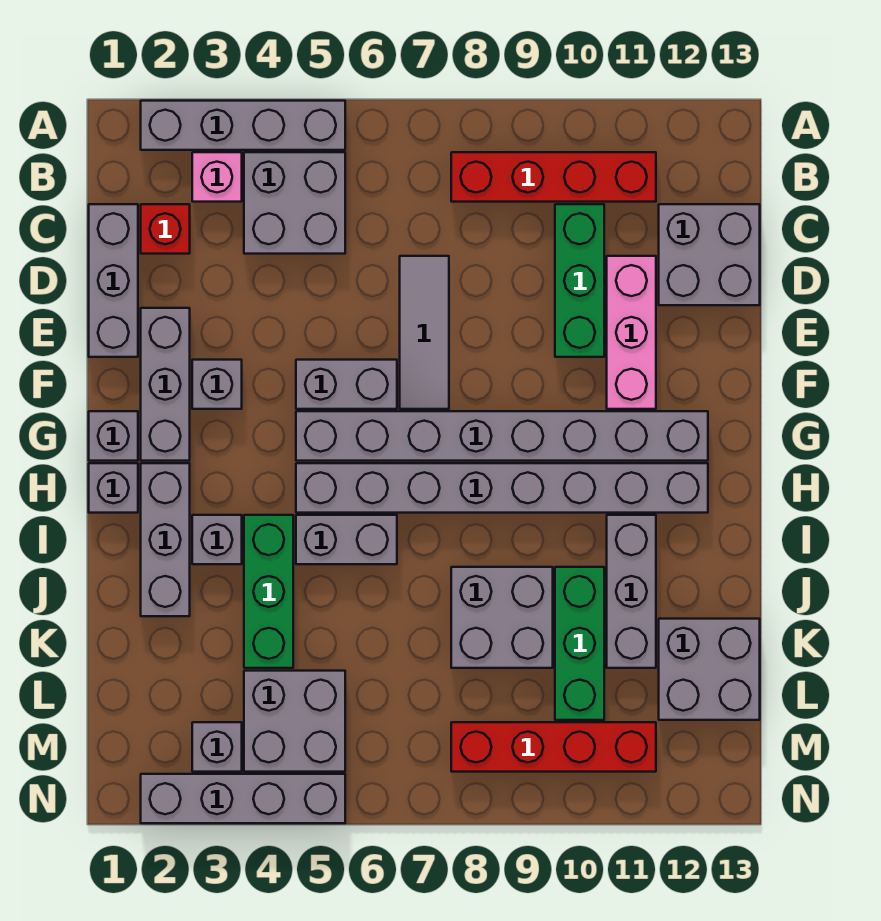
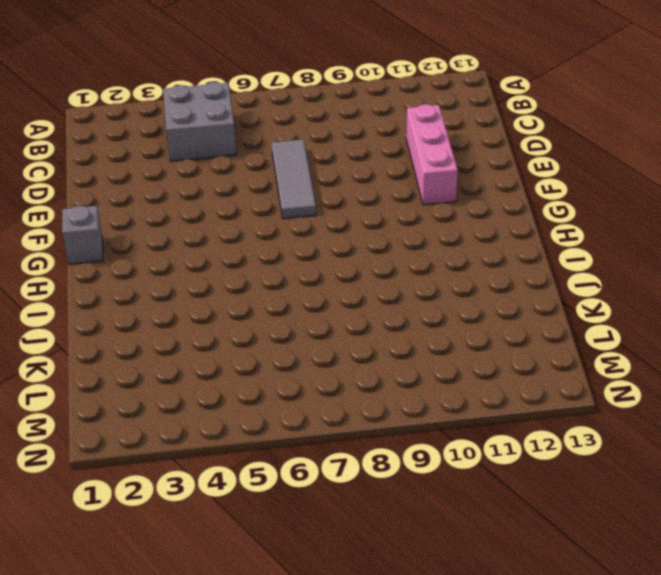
none -> grey 1x4 brick [141,101,345,150]
none -> pink 1x1 brick [192,152,242,202]
none -> red 1x4 brick [451,152,656,202]

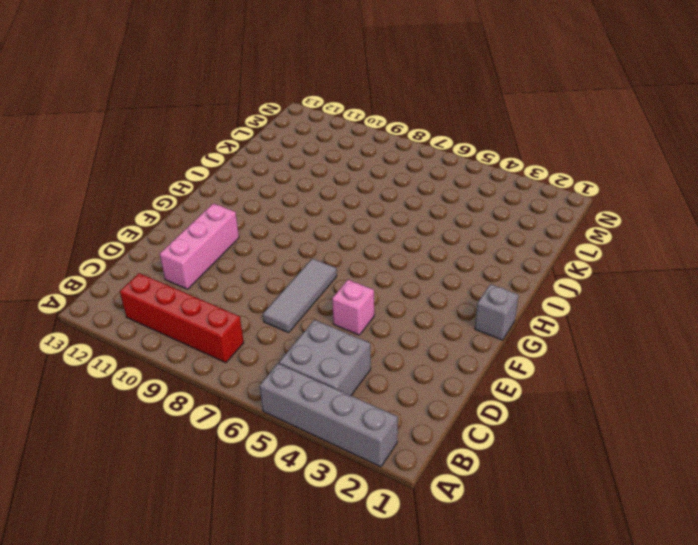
pink 1x1 brick [332,280,374,335] -> pink 1x1 brick moved to [192,152,242,202]
none -> grey 1x3 brick [89,204,138,357]
none -> red 1x1 brick [141,204,190,254]
none -> green 1x3 brick [555,204,604,357]

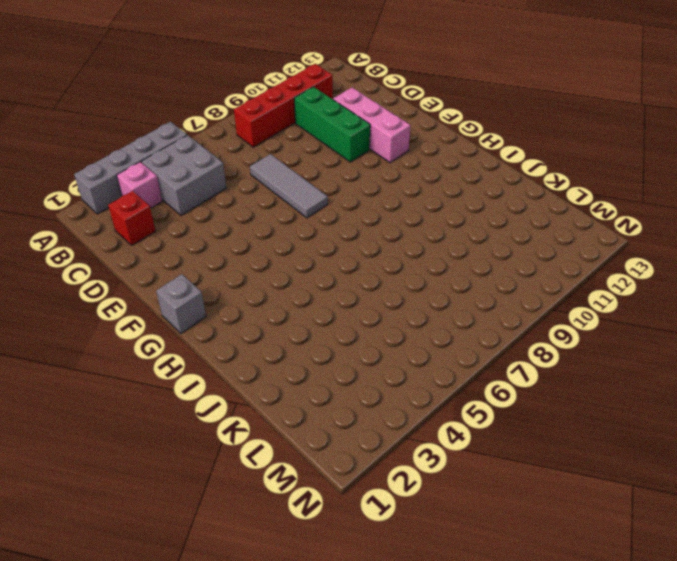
none -> grey 1x3 brick [89,204,138,357]
none -> grey 2x2 brick [659,204,760,305]
none -> grey 1x3 brick [141,308,190,461]

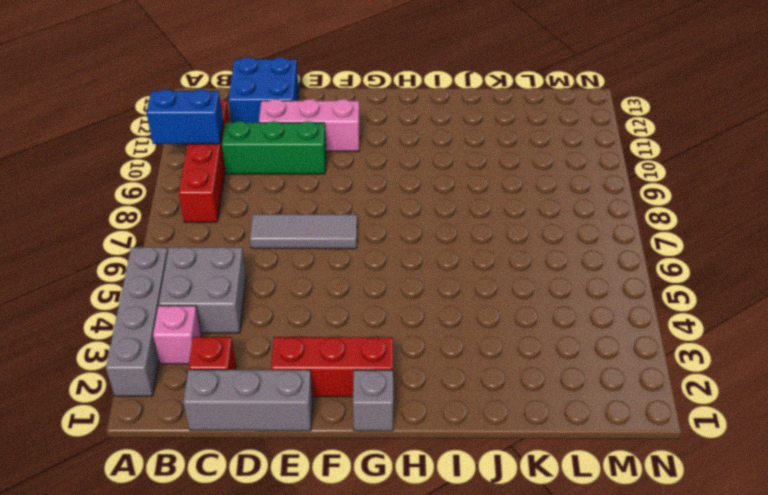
blue 1x2 brick [146,89,223,144] -> none
blue 2x2 brick [228,57,299,123] -> grey 2x2 brick [659,204,760,305]
red 1x3 brick [271,337,393,397] -> grey 1x3 brick [141,308,190,461]
none -> grey 1x1 brick [192,360,242,409]
none -> grey 1x2 brick [296,360,397,409]
none -> grey 1x8 brick [296,411,708,461]

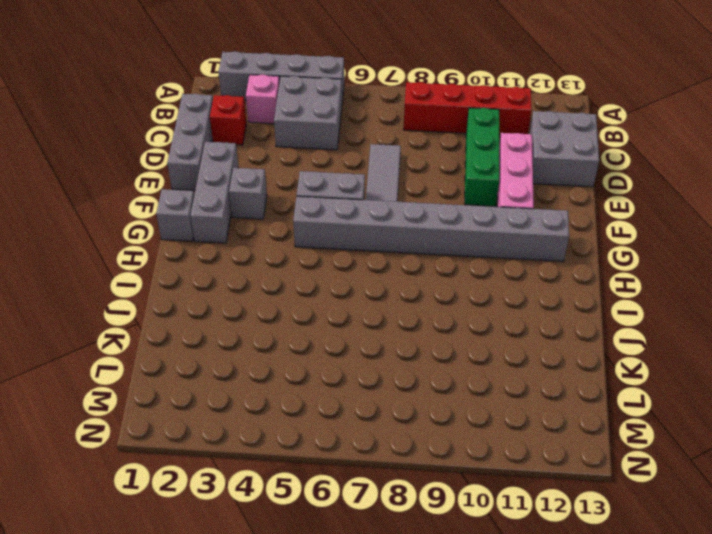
none -> grey 1x1 brick [89,463,138,513]
none -> grey 1x3 brick [141,463,190,616]
none -> grey 1x8 brick [296,463,708,513]

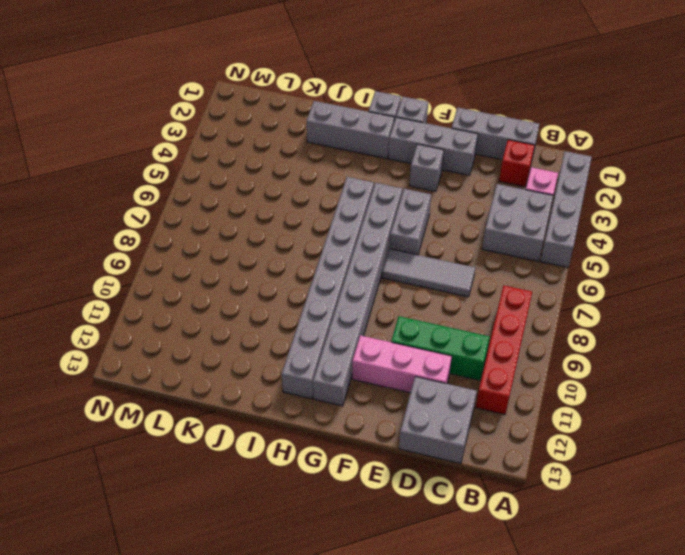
none -> grey 1x1 brick [192,515,242,564]
none -> green 1x3 brick [244,515,293,668]
none -> grey 1x2 brick [296,515,397,564]

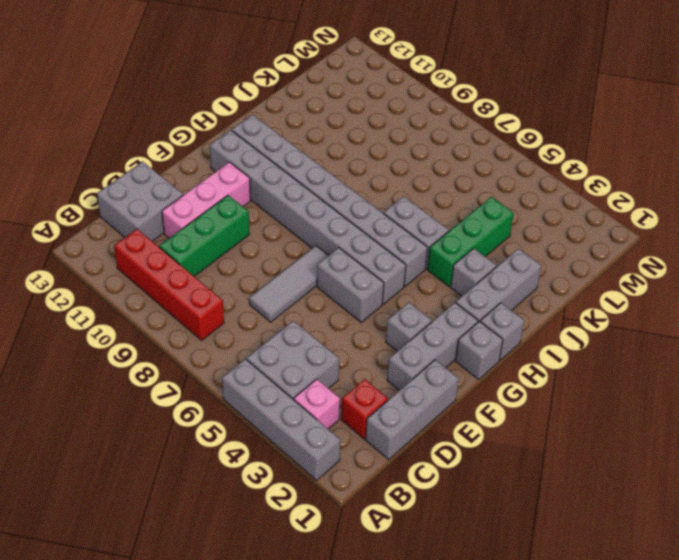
none -> grey 1x3 brick [607,515,656,668]
none -> grey 2x2 brick [451,567,553,668]
none -> green 1x3 brick [555,567,604,720]

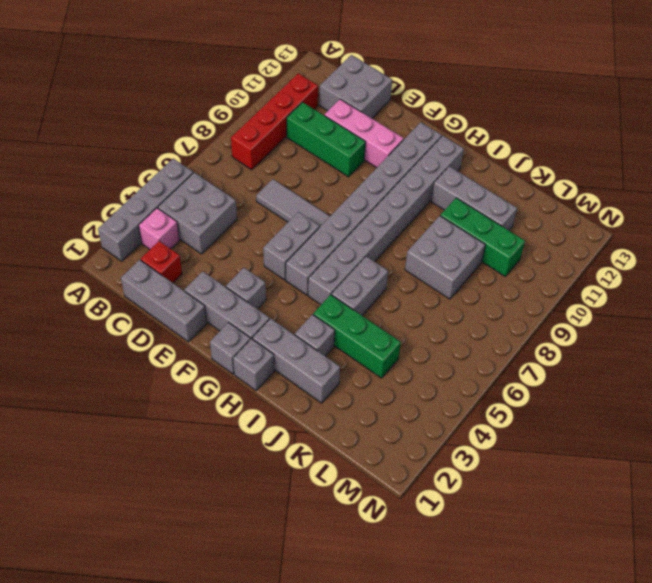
none -> grey 2x2 brick [659,619,760,720]
none -> grey 2x2 brick [244,671,345,772]
none -> grey 1x1 brick [192,722,242,772]

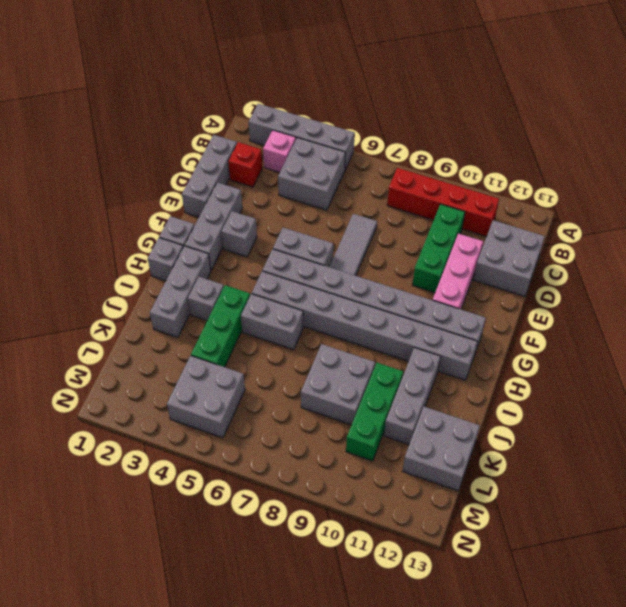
none -> grey 1x1 brick [192,722,242,772]
none -> red 1x4 brick [451,722,656,772]
none -> grey 1x4 brick [141,774,345,823]

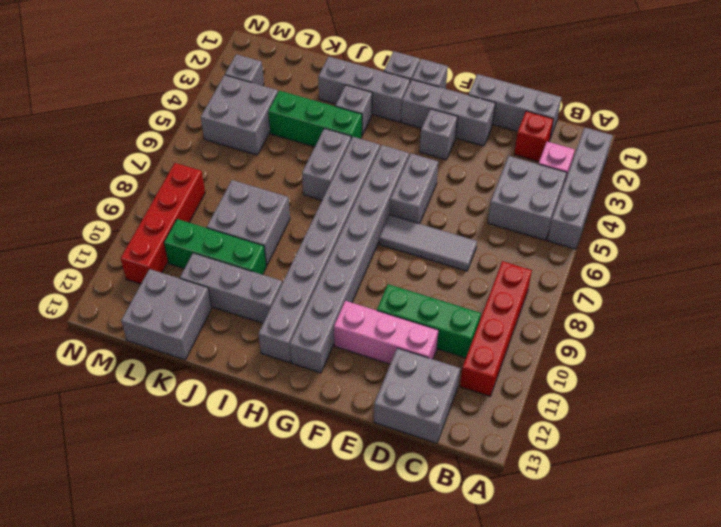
none -> grey 1x4 brick [141,774,345,823]

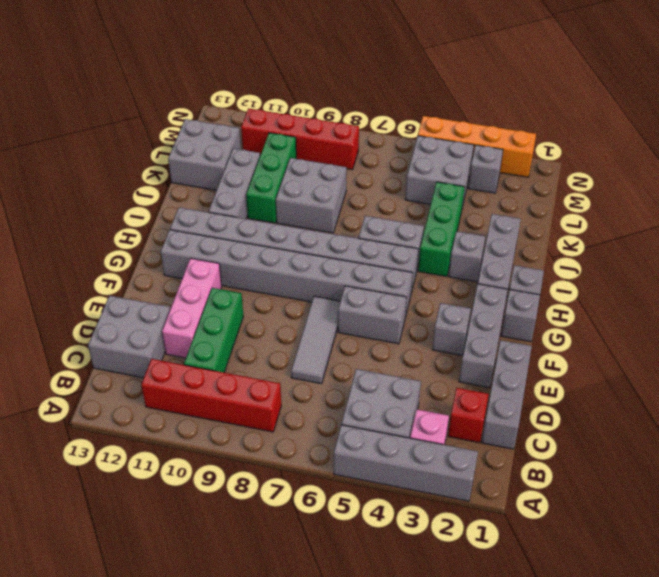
orange 1x4 brick [418,116,536,177] -> grey 1x4 brick [141,774,345,823]

